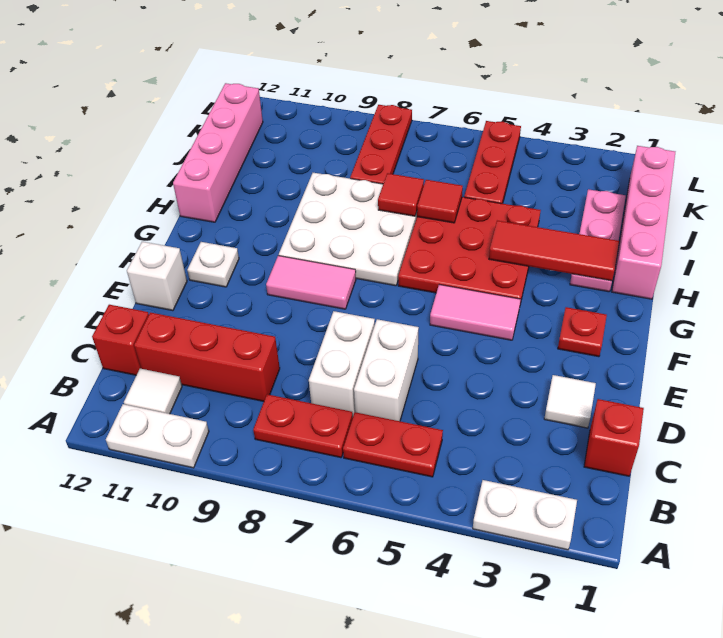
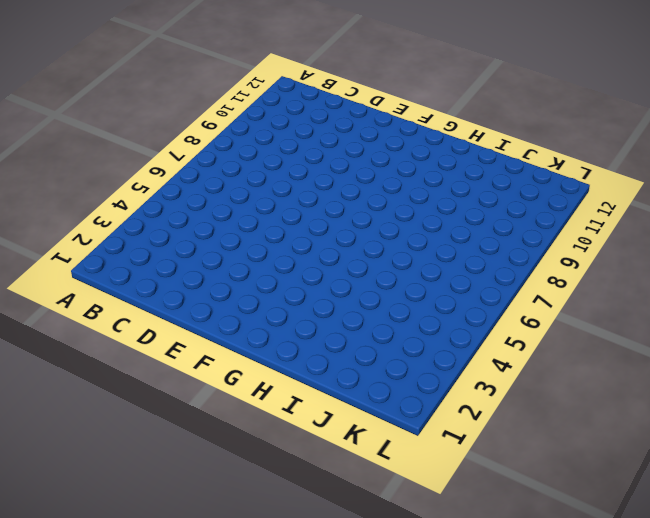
none -> white 1x2 plate [473,480,577,550]
none -> white 1x2 plate [106,404,209,468]
none -> red 1x2 plate [343,412,443,477]

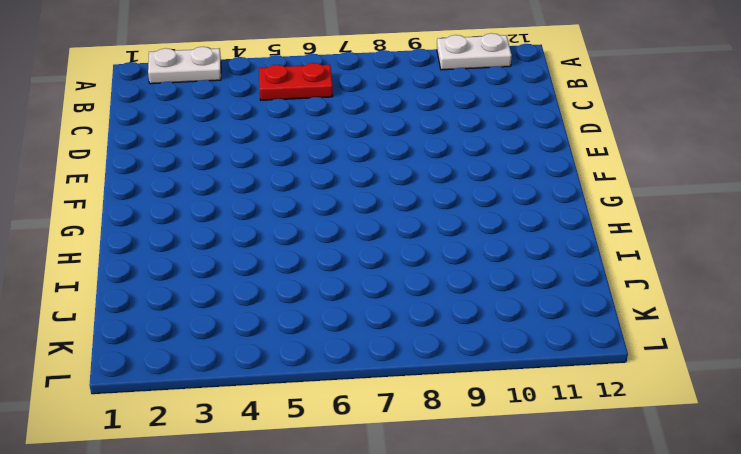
none -> red 1x2 plate [253,394,353,458]
none -> white 1x1 tile [124,369,182,414]
none -> red 1x1 brick [584,399,644,476]

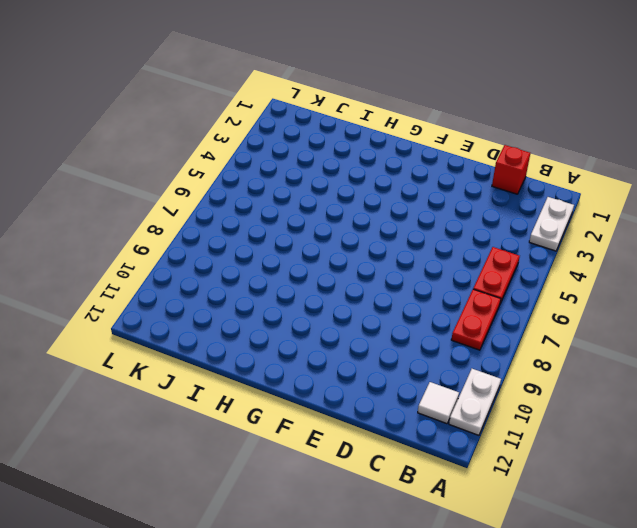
none -> white 1x2 brick [354,319,419,421]
none -> white 1x2 brick [309,311,375,415]
none -> red 1x3 brick [134,312,280,401]

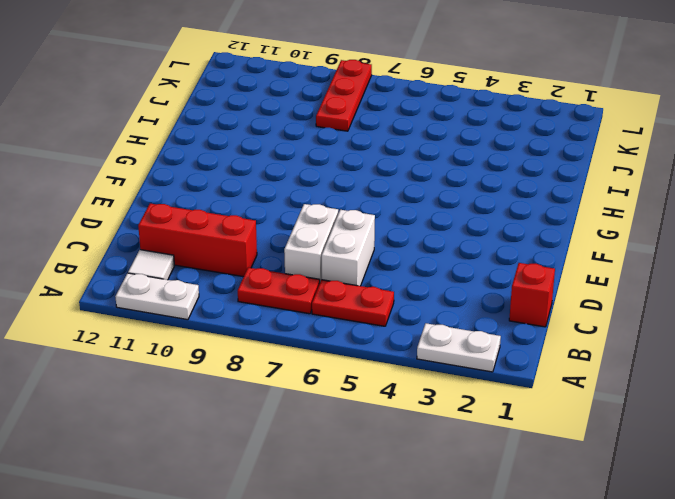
none -> red 1x1 brick [92,305,149,375]
none -> white 1x1 tile [544,375,596,428]
none -> white 1x1 brick [127,242,187,311]

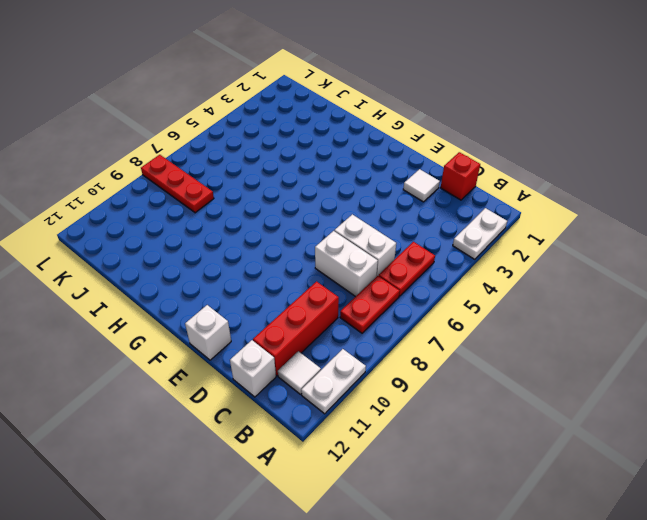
white 1x1 brick [230,340,276,397] -> red 1x1 brick [92,305,149,375]
none -> red 1x1 plate [558,307,607,357]
none -> pink 1x2 tile [430,285,521,340]
none -> pink 1x2 tile [266,256,356,309]

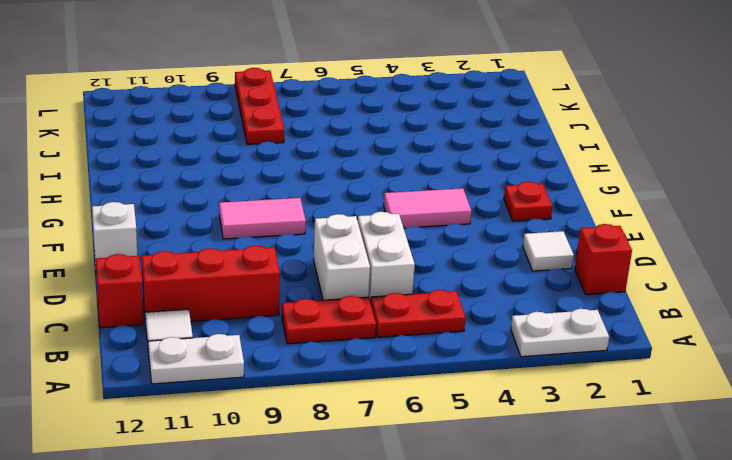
none -> white 1x1 plate [187,242,239,287]
none -> red 3x3 plate [398,197,541,304]
none -> white 3x3 plate [279,173,417,286]

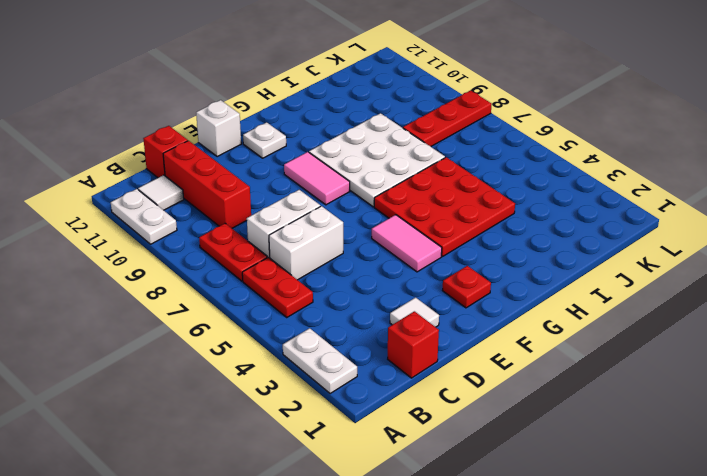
none -> pink 1x4 brick [612,146,675,299]
none -> pink 1x3 plate [570,189,626,292]
none -> pink 1x4 brick [173,83,263,222]

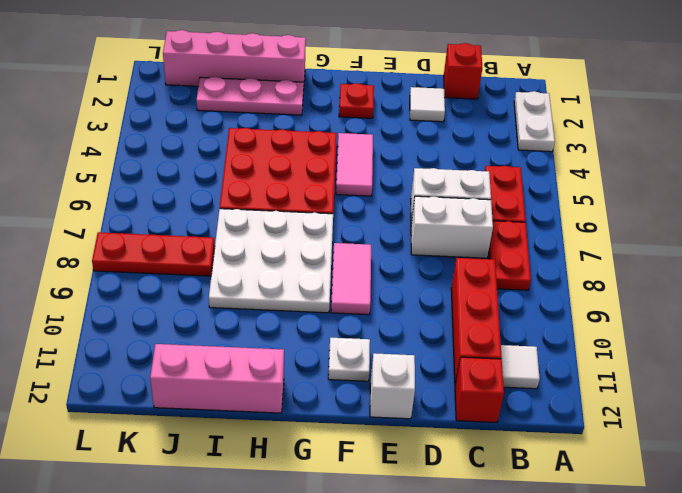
pink 1x3 brick [150,344,284,413] -> pink 1x4 brick [173,83,263,222]
none -> white 1x2 plate [106,404,209,468]
none -> red 1x3 plate [464,121,521,204]
none -> red 1x3 tile [489,221,619,281]

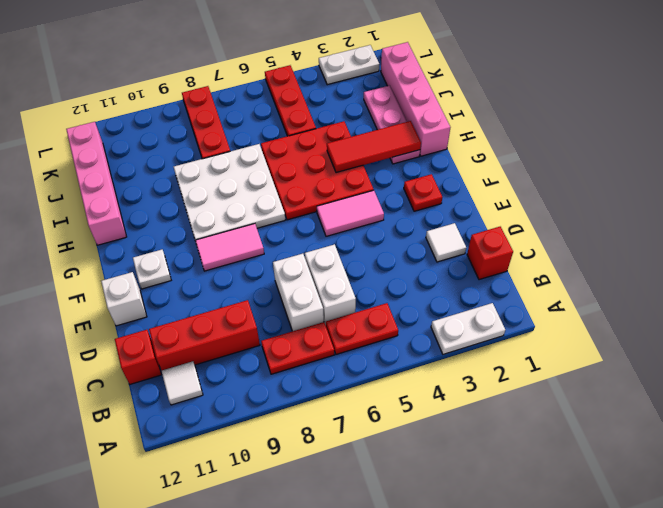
white 1x2 plate [319,45,379,85] -> white 1x2 plate moved to [106,404,209,468]
none -> red 1x1 tile [417,180,463,223]
none -> red 1x1 tile [378,173,424,216]

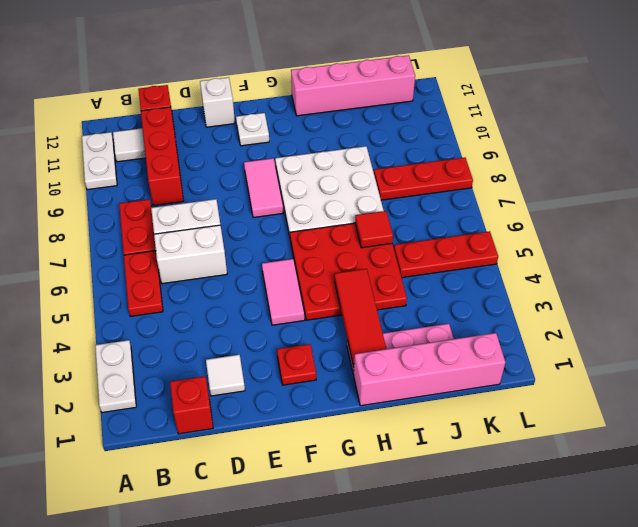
none -> red 1x1 tile [378,173,424,216]

